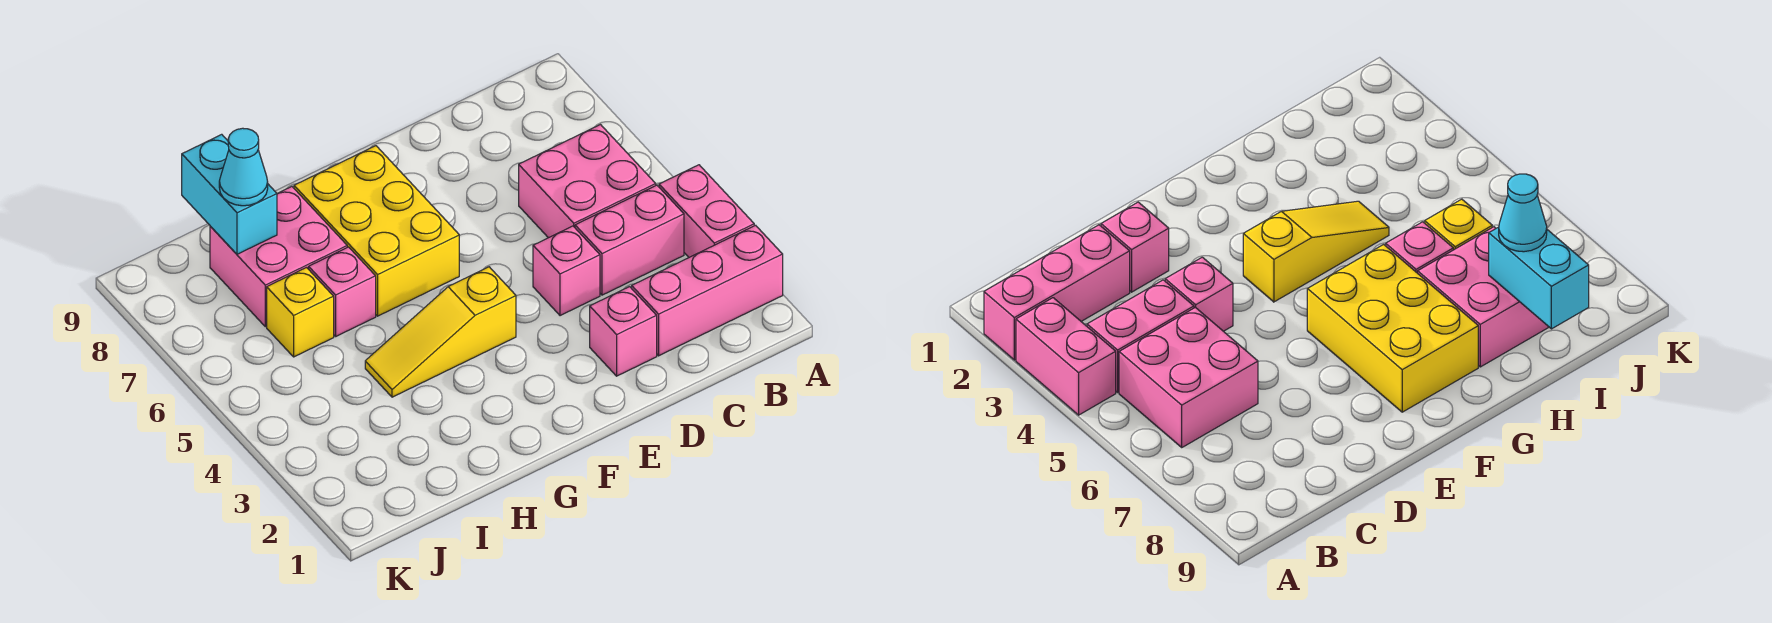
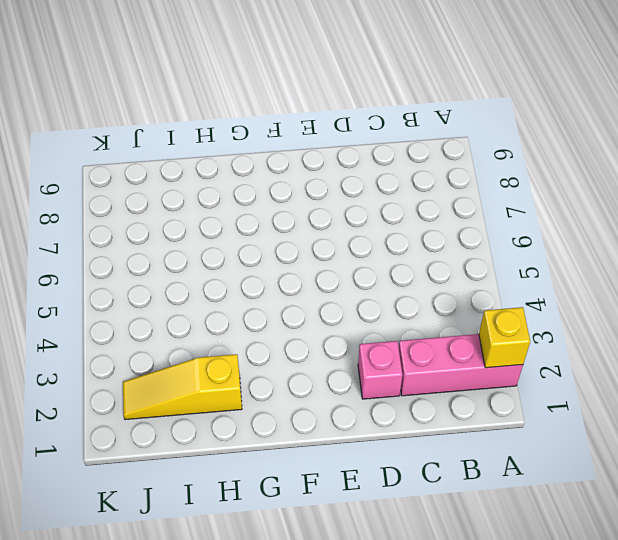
yellow 1x1 brick [479,307,530,368] -> yellow 1x1 brick moved to [267,268,334,357]
yellow 1x3 slope [123,354,242,420] -> yellow 1x3 slope moved to [365,267,516,397]
none -> pink 1x2 brick [659,165,754,257]
none -> pink 1x2 brick [575,185,684,295]
none -> pink 2x2 brick [519,125,656,238]

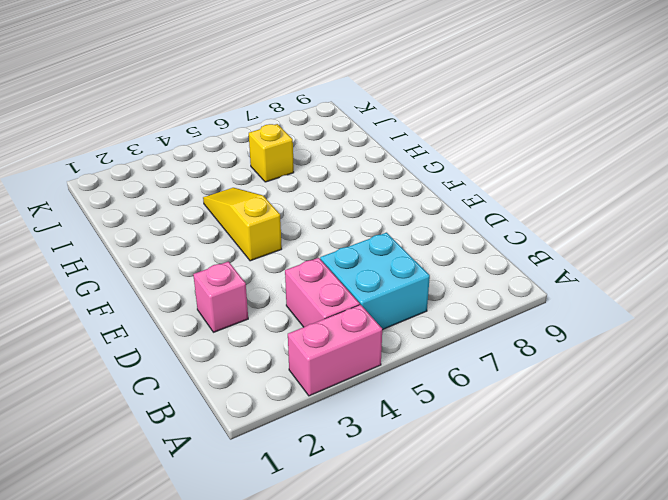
cyan 2x2 brick [320,233,430,330] -> pink 2x2 brick [519,125,656,238]
none -> pink 1x3 brick [632,225,783,356]
none -> pink 1x1 brick [533,226,600,316]
none -> yellow 2x3 brick [294,146,459,316]

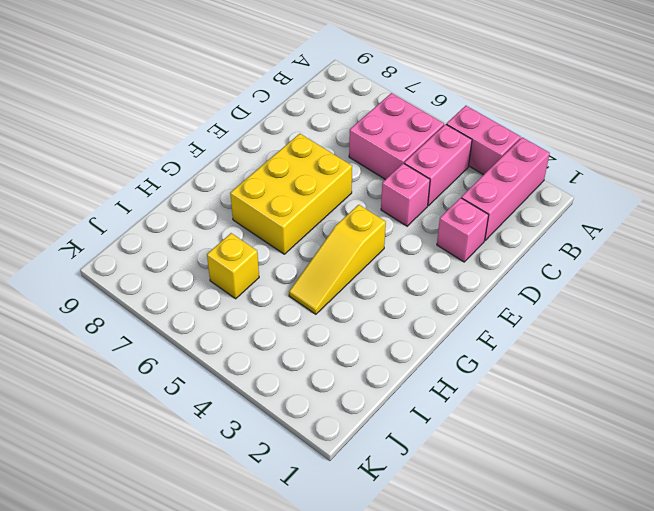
yellow 2x3 brick [230,134,352,254] -> yellow 2x3 brick turned to [294,146,459,316]
none -> pink 1x1 brick [309,247,376,336]
none -> pink 2x2 brick [210,187,347,327]
none -> cyan 1x2 brick [182,134,277,254]

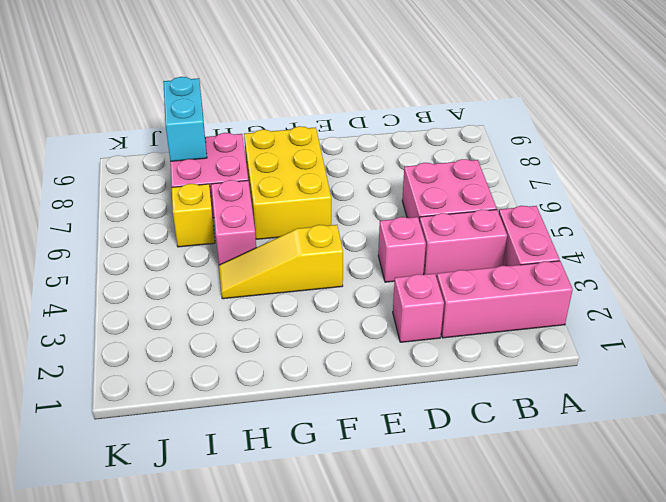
pink 1x2 brick [211,180,256,265] -> pink 1x1 brick [309,247,376,336]
none -> cyan 1x1 cone [219,128,268,206]

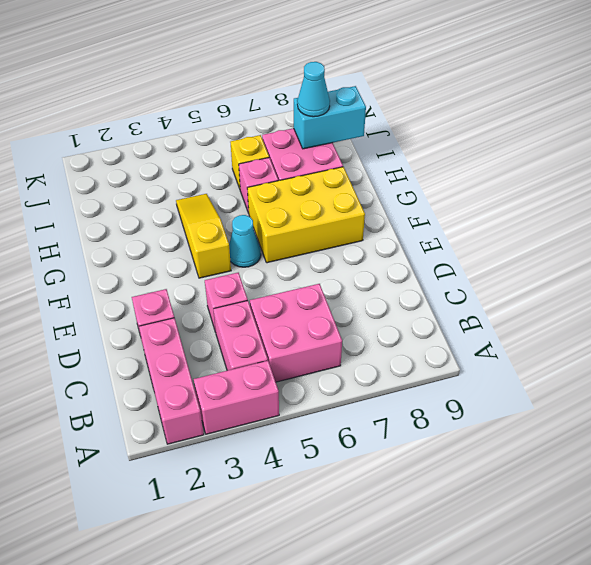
cyan 1x1 cone [229,215,261,267] -> none

